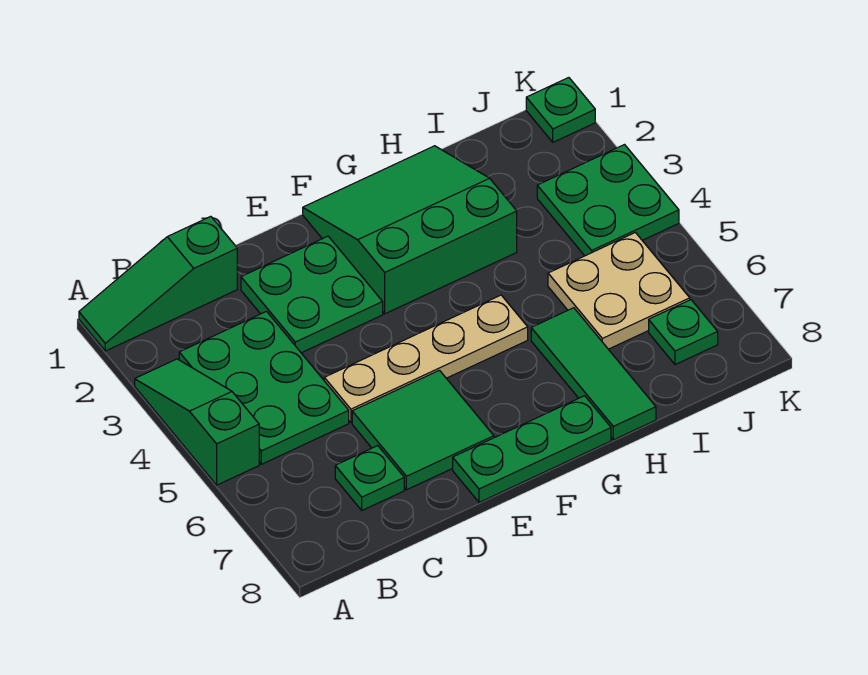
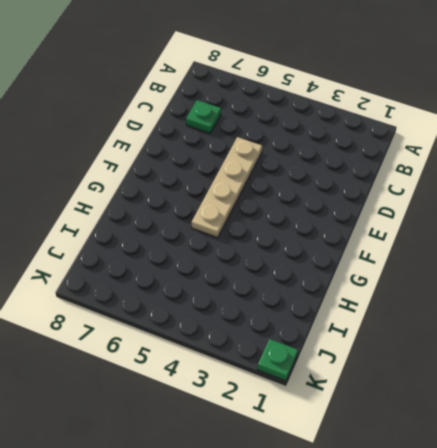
none -> green 1x3 slope [79,216,237,351]
none -> green 1x3 slope [135,359,259,485]
none -> green 2x3 plate [179,311,349,464]

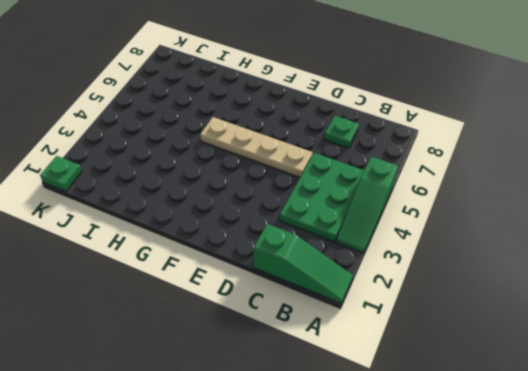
none -> green 2x2 plate [241,236,383,353]
none -> green 2x2 tile [352,370,494,490]
none -> green 1x3 plate [453,396,611,502]

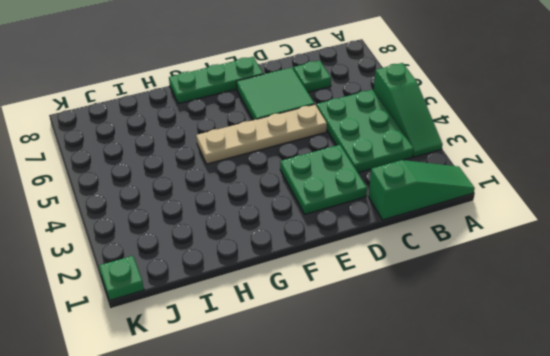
none -> green 3x3 slope [303,146,517,314]
none -> green 1x3 tile [531,308,656,440]
none -> tan 2x2 plate [548,233,690,349]

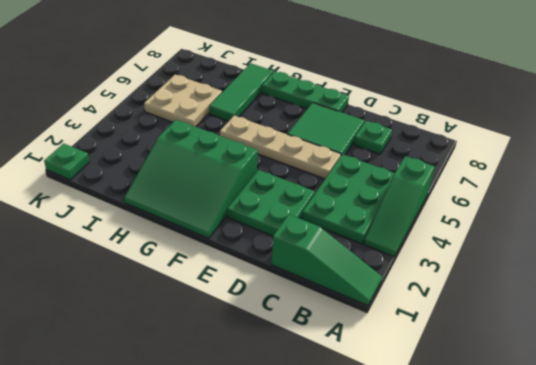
none -> green 2x2 plate [537,145,679,256]
none -> green 1x1 plate [649,300,718,365]

